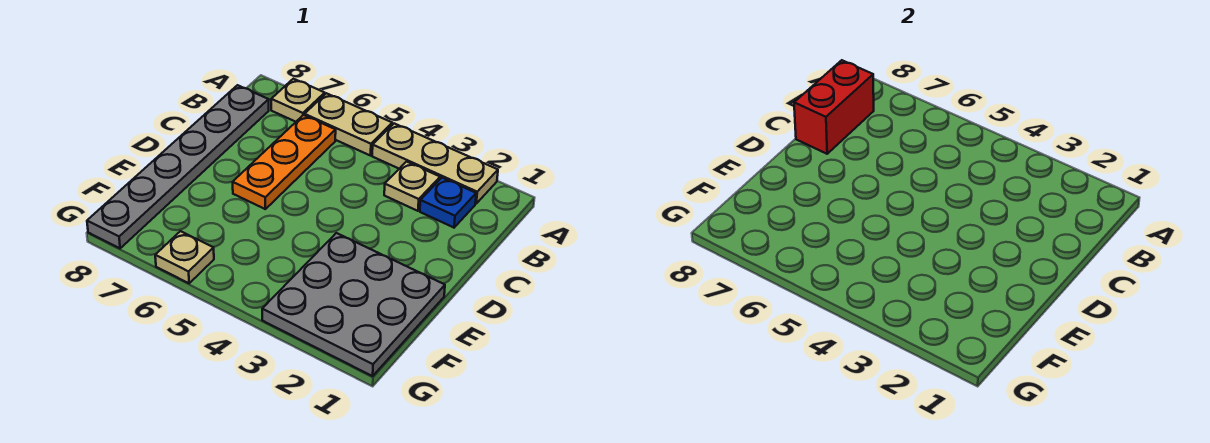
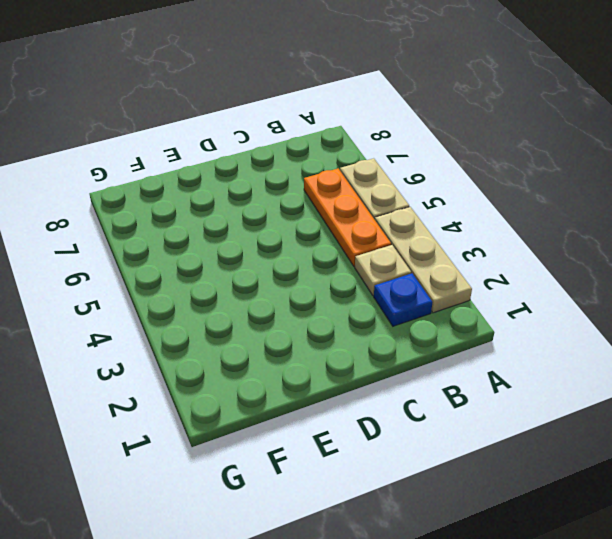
orange 1x3 plate [304,169,391,266] -> orange 1x3 plate turned to [233,115,336,209]
none -> tan 1x1 plate [271,79,325,122]
none -> grey 1x6 plate [87,85,269,248]

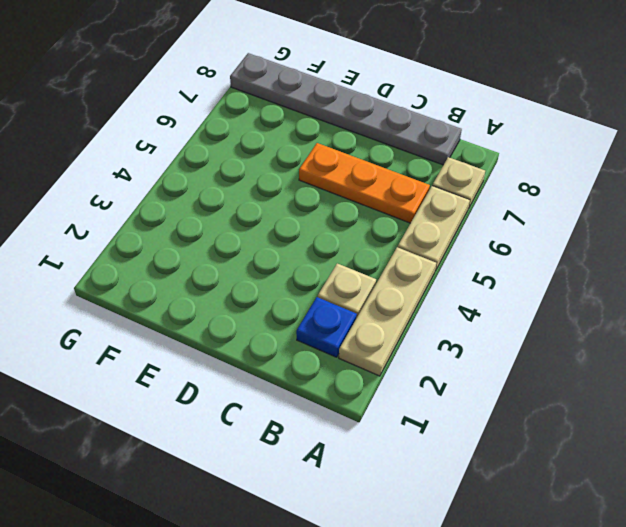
none -> grey 3x3 plate [262,233,445,376]
none -> tan 1x1 plate [155,231,214,283]

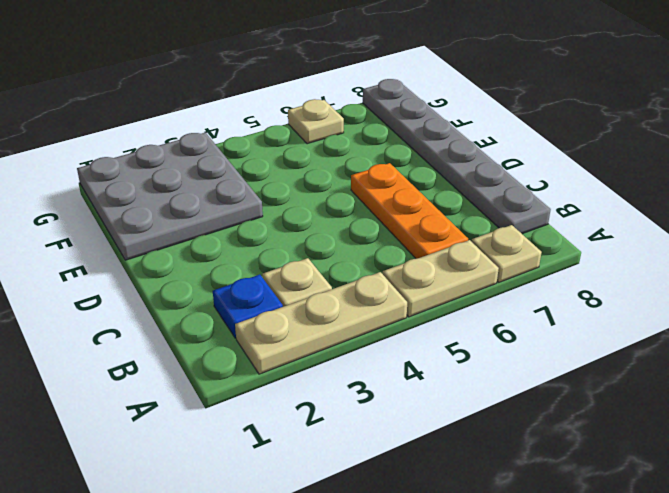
none -> red 1x2 brick [794,60,874,154]

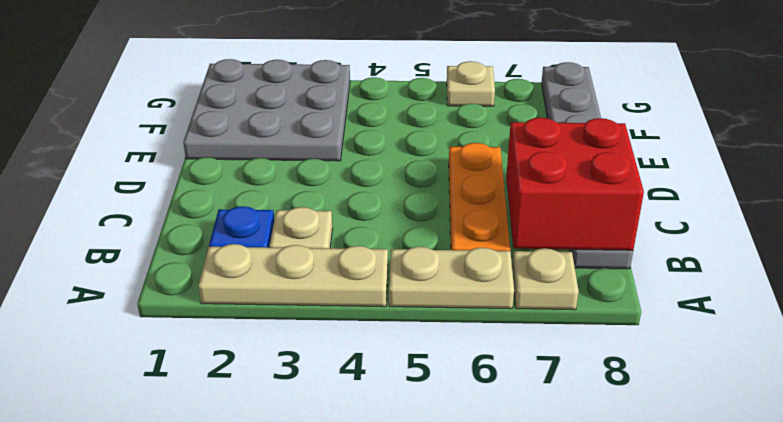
red 2x2 brick [506,118,644,250] -> red 1x2 brick [794,60,874,154]

